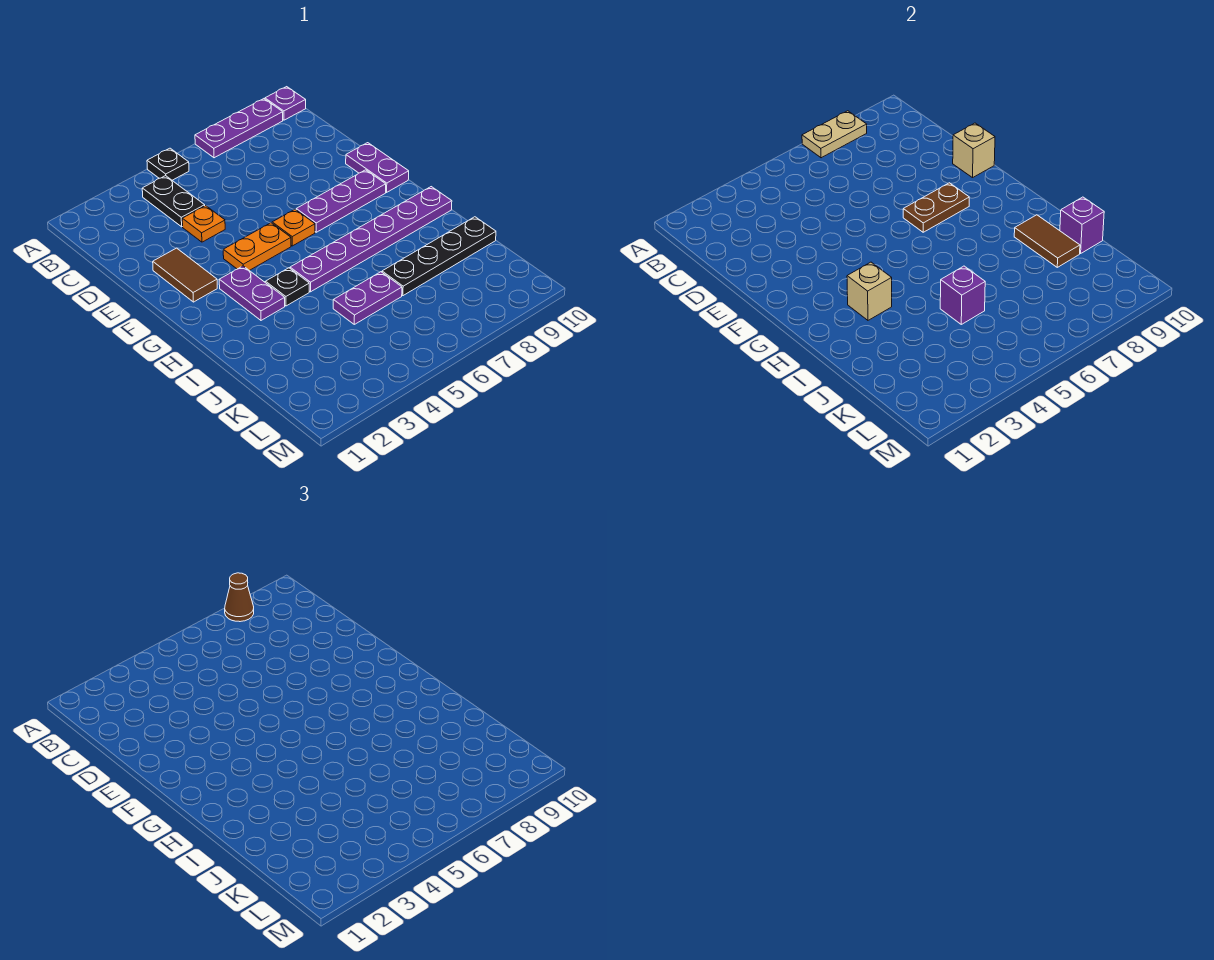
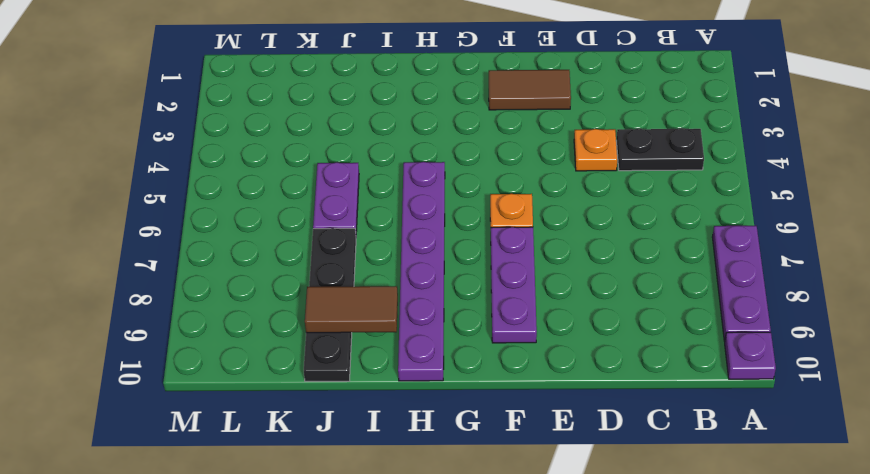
none -> black 1x1 plate [147,148,189,180]
none -> purple 1x2 plate [346,143,409,192]
none -> orange 1x2 plate [223,223,291,270]

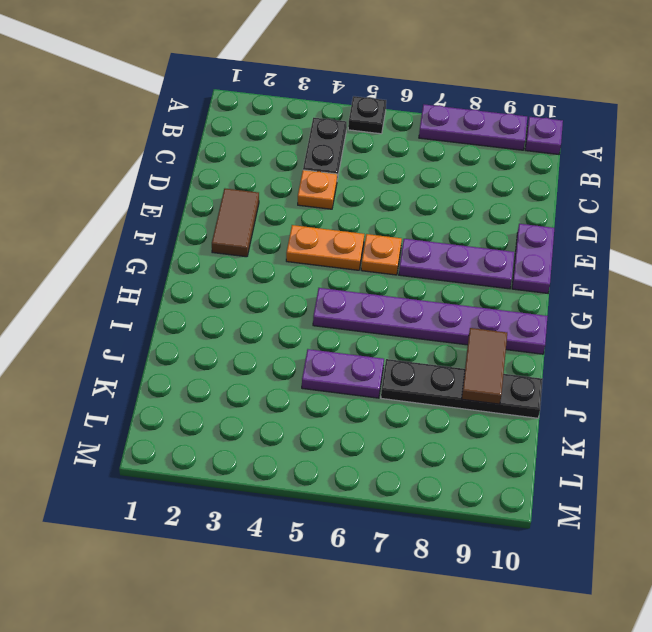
none -> purple 1x2 plate [219,266,285,320]
none -> black 1x1 plate [265,268,309,306]
none -> tan 1x2 plate [802,111,867,158]

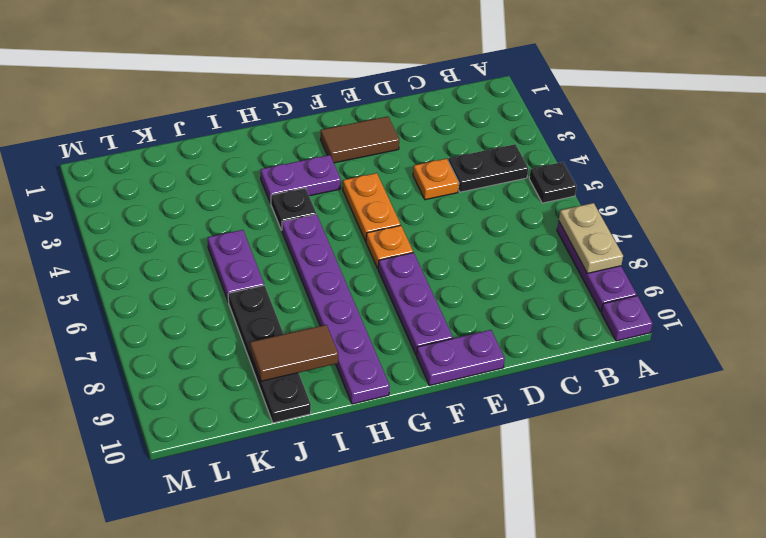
none -> tan 1x1 brick [953,123,995,178]
none -> brown 1x2 plate [903,183,969,232]
none -> tan 1x1 brick [847,262,892,320]

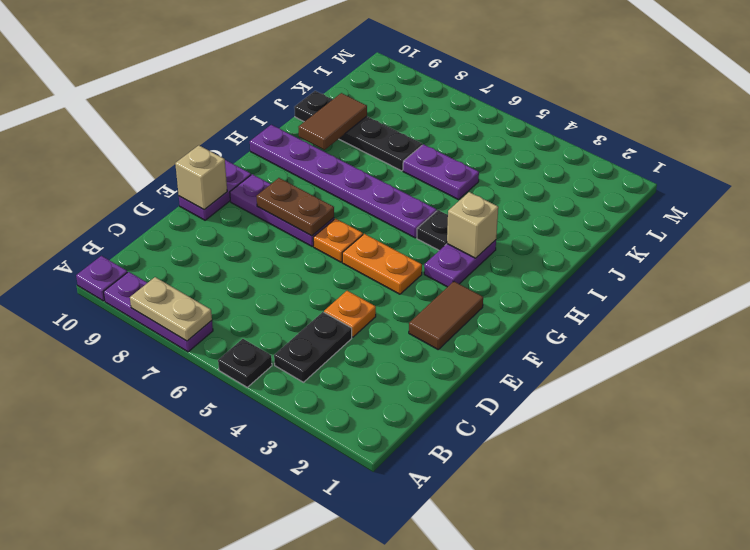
none -> purple 1x1 brick [940,266,985,324]
none -> purple 1x1 brick [1060,197,1104,253]
none -> brown 1x1 cone [225,573,254,622]

